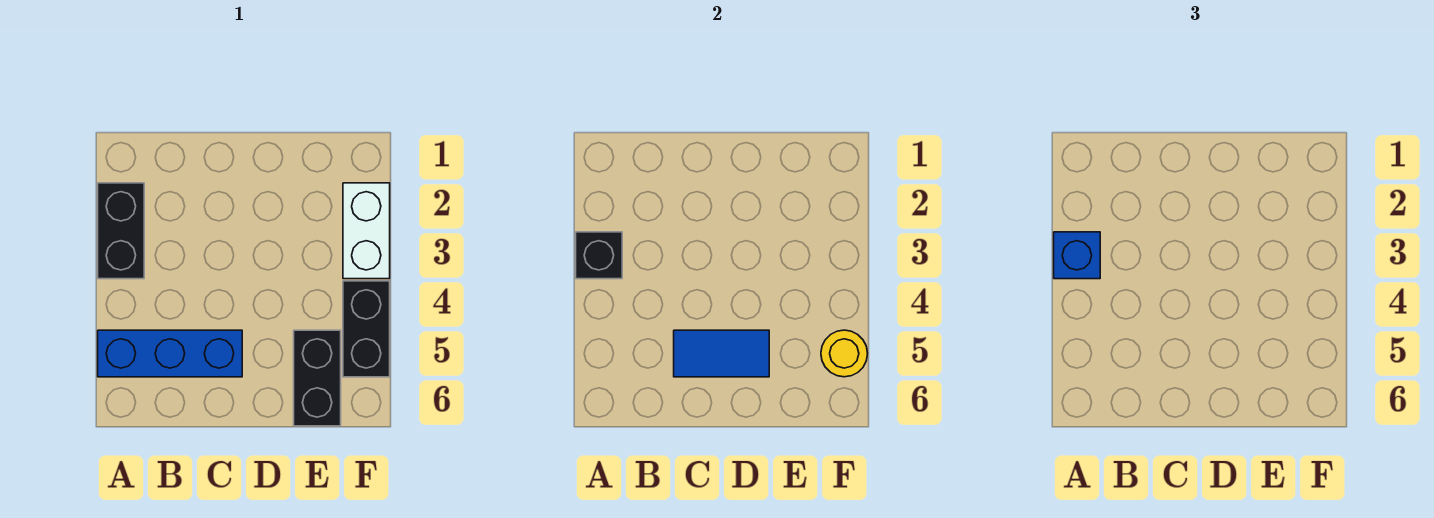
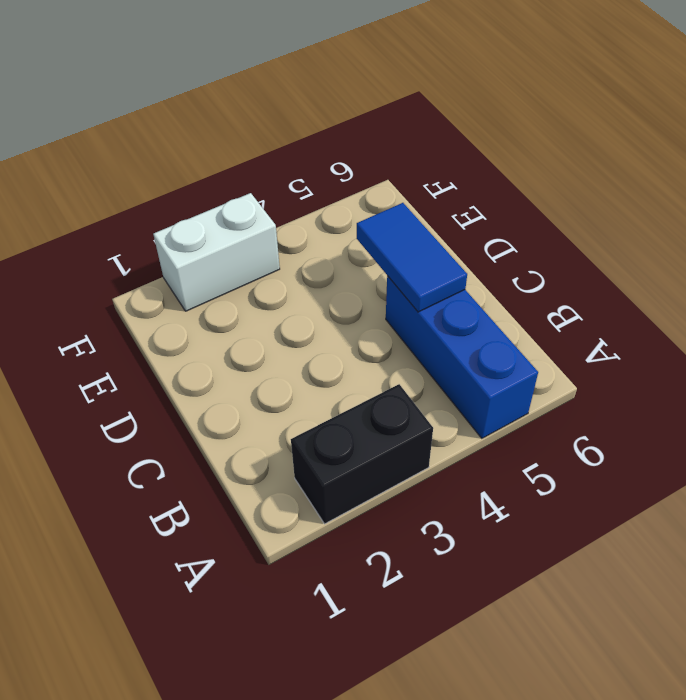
none -> black 1x2 brick [294,330,341,426]
none -> black 1x2 brick [343,281,390,377]

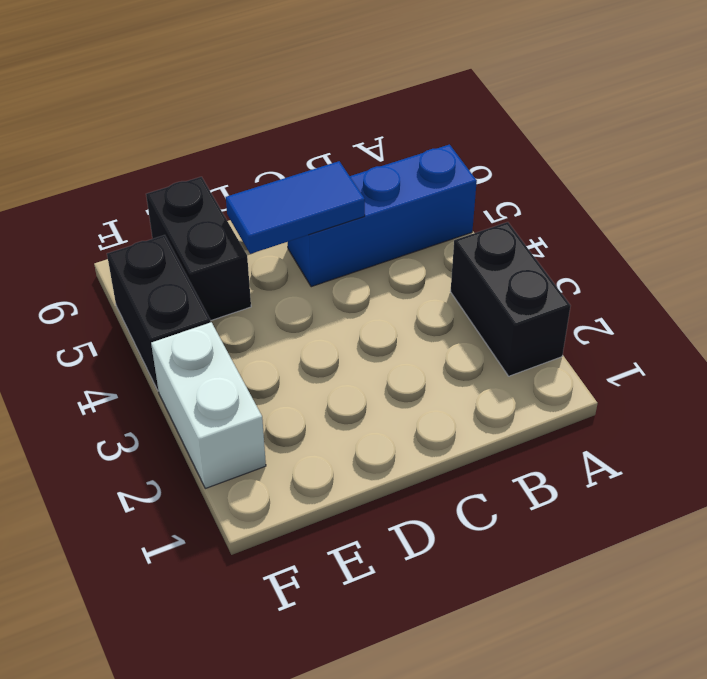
none -> black 1x1 brick [576,232,622,279]
none -> yellow 1x1 round brick [821,330,868,377]

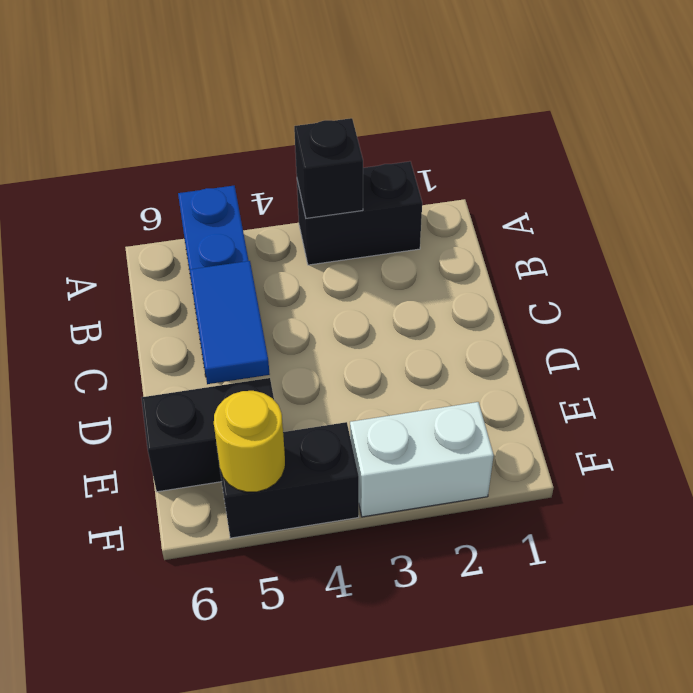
none -> blue 1x1 brick [1054,232,1100,279]

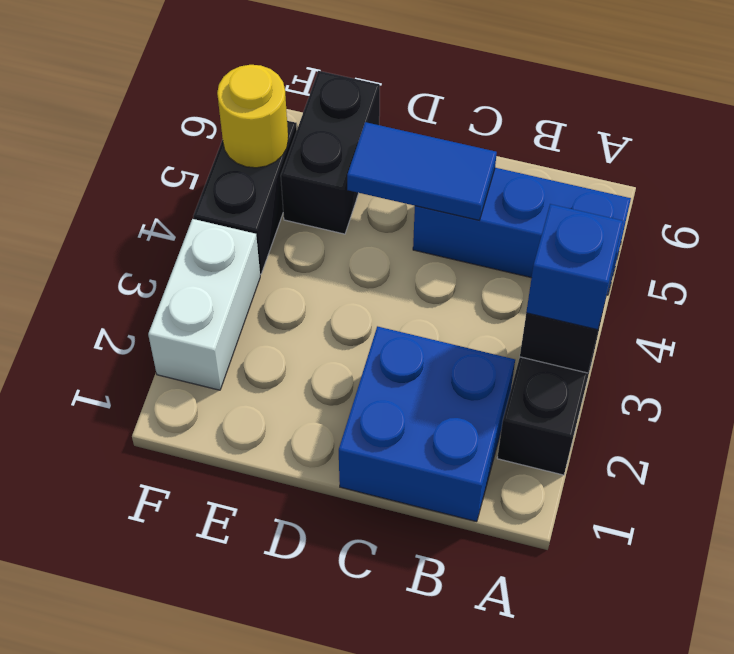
blue 2x2 brick [339,326,515,522] -> none

